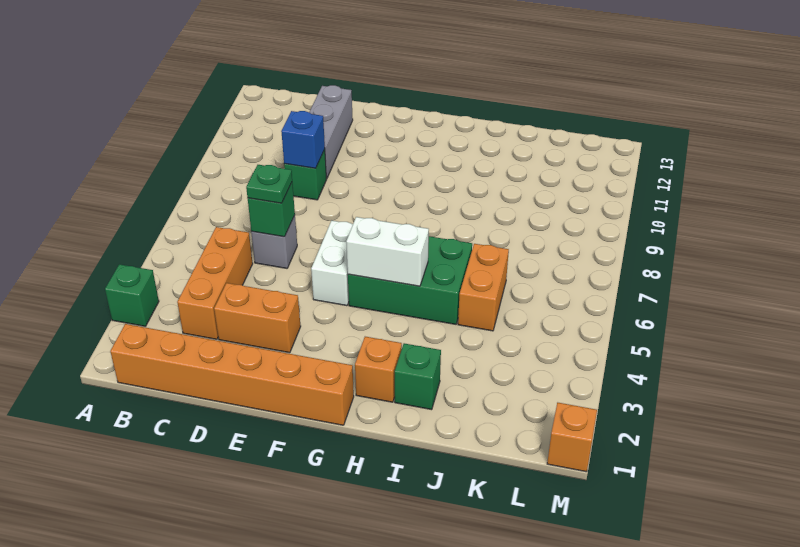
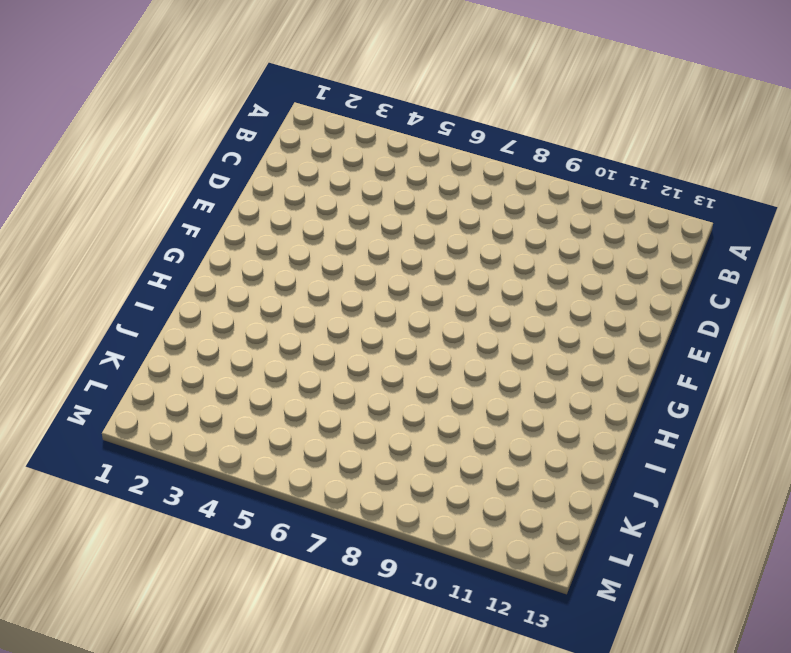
none -> green 1x1 brick [105,264,159,326]
none -> orange 1x6 brick [110,324,354,425]
none -> orange 1x3 brick [177,227,253,339]

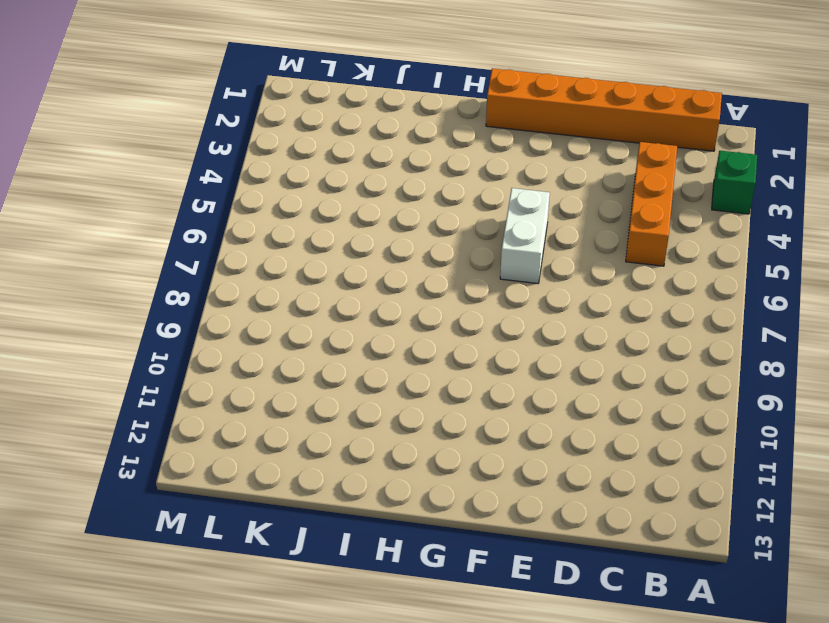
none -> orange 1x2 brick [214,283,301,353]
none -> grey 1x1 brick [251,215,297,268]
none -> green 1x1 brick [284,149,327,200]

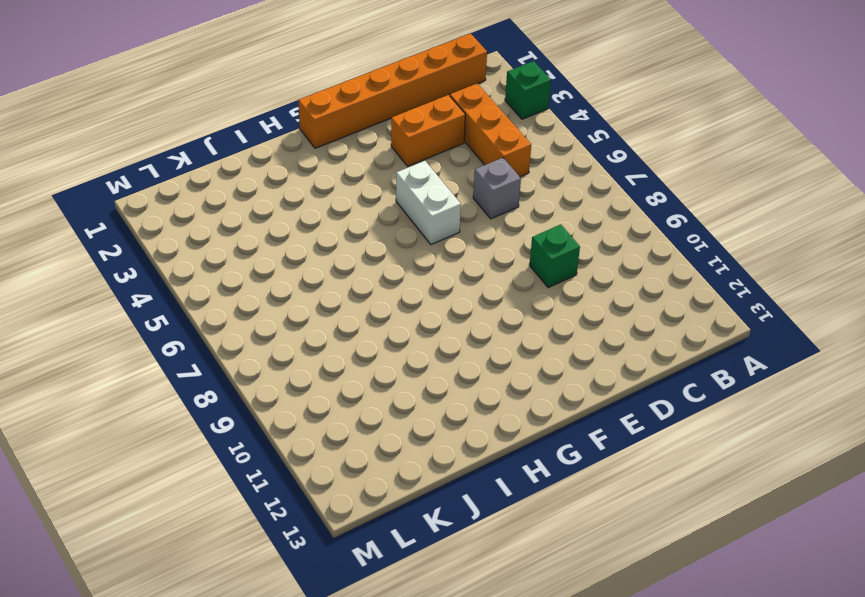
none -> grey 1x3 brick [309,85,353,179]
none -> green 2x3 brick [348,236,472,324]
none -> orange 1x1 brick [355,337,402,402]

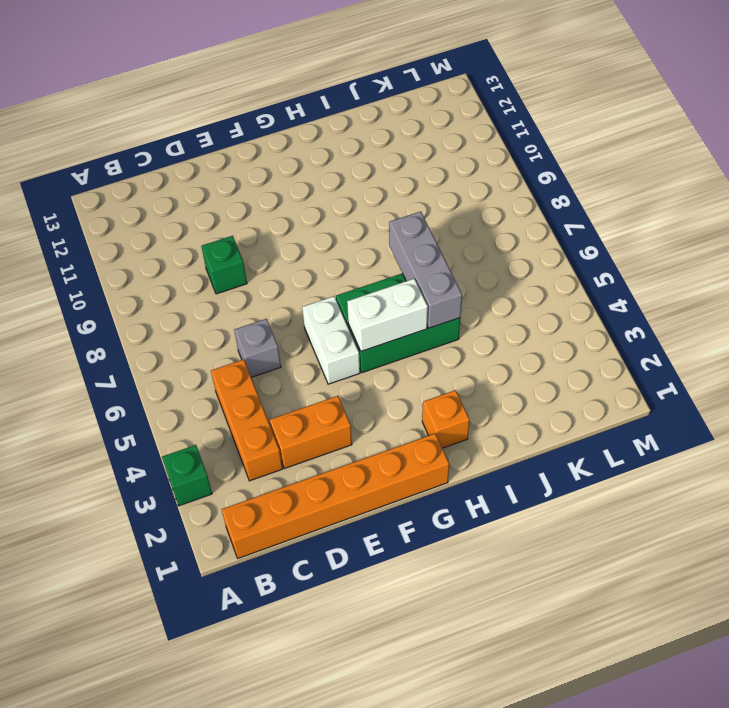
grey 1x3 brick [389,211,462,328] -> grey 1x3 brick moved to [309,85,353,179]
none -> green 1x1 brick [395,343,441,410]
none -> orange 1x2 brick [458,244,509,331]
none -> orange 1x1 brick [547,403,597,472]

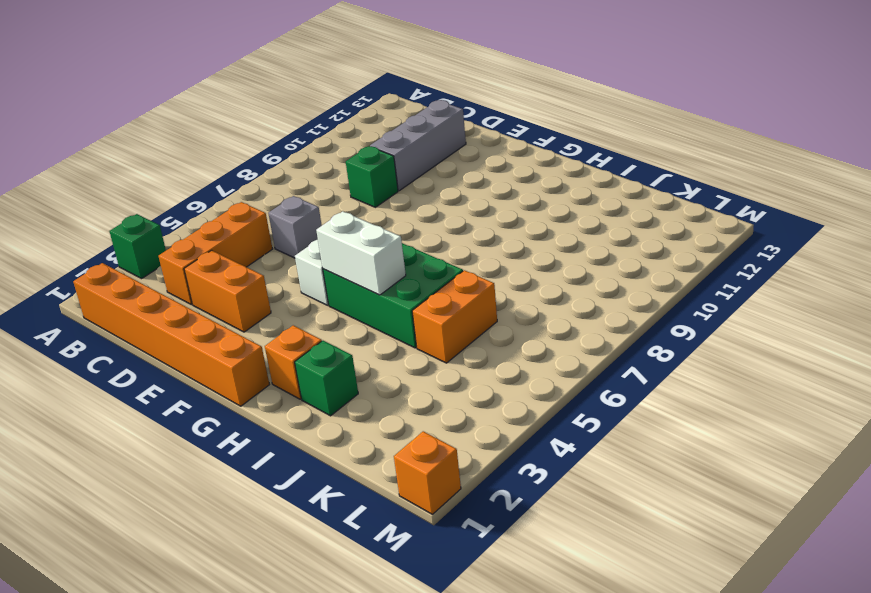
none -> green 1x1 brick [248,183,295,237]
none -> blue 1x1 brick [281,111,325,168]
none -> green 1x1 plate [246,165,292,203]

